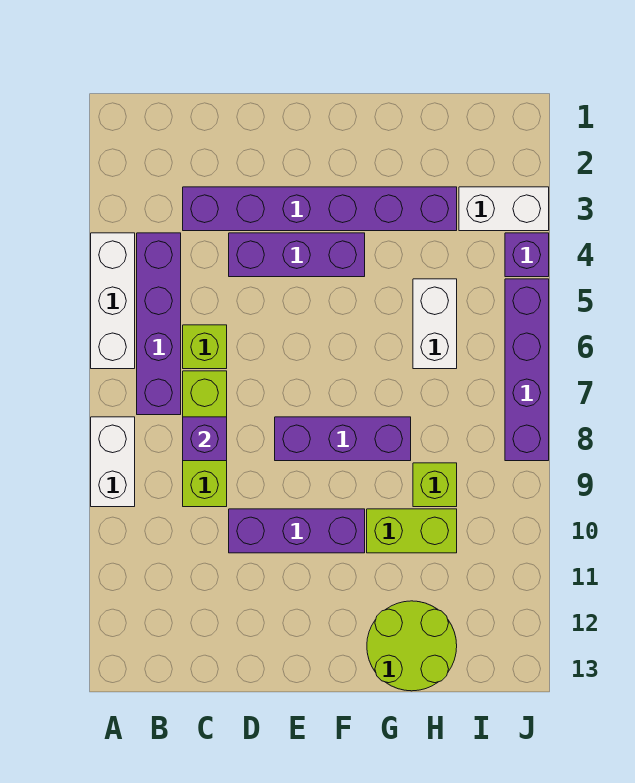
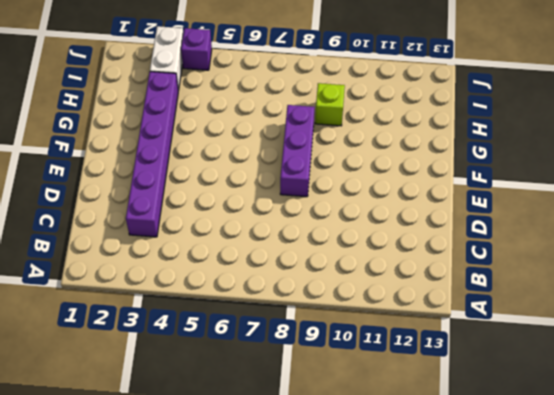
none -> white 1x3 brick [91,233,135,369]
none -> white 1x2 brick [91,417,135,507]
none -> purple 1x4 brick [137,233,181,415]

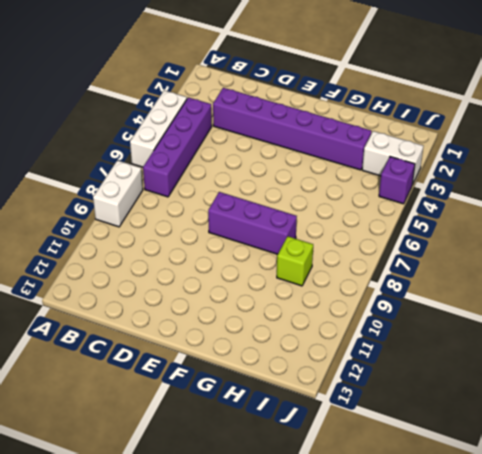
none -> lime 1x1 brick [183,325,227,369]
none -> lime 1x3 brick [183,371,227,507]
none -> purple 1x3 brick [229,233,365,277]

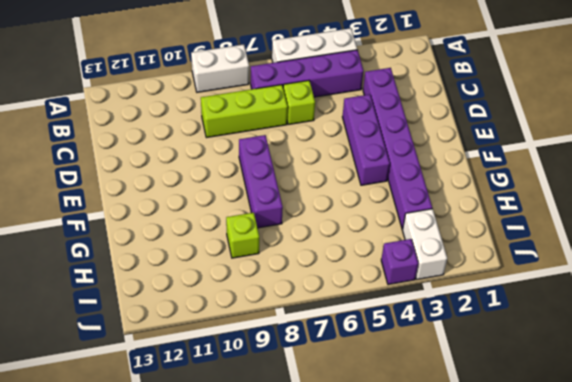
none -> purple 1x3 brick [229,509,365,553]
none -> lime 1x2 brick [367,509,457,553]
none -> lime 2x2 round brick [367,601,457,691]

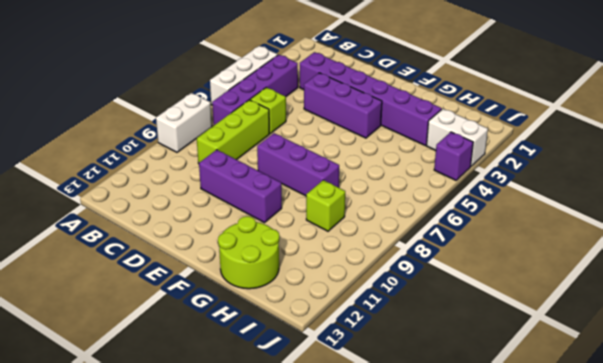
none -> lime 1x2 brick [367,509,457,553]
none -> white 1x2 brick [413,279,457,369]
none -> purple 1x4 brick [505,279,549,461]

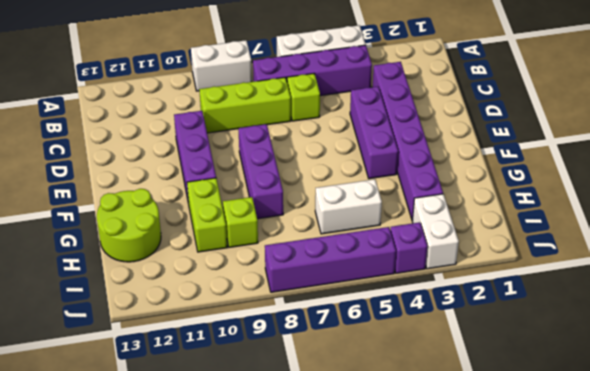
none -> purple 1x1 brick [183,417,227,461]

